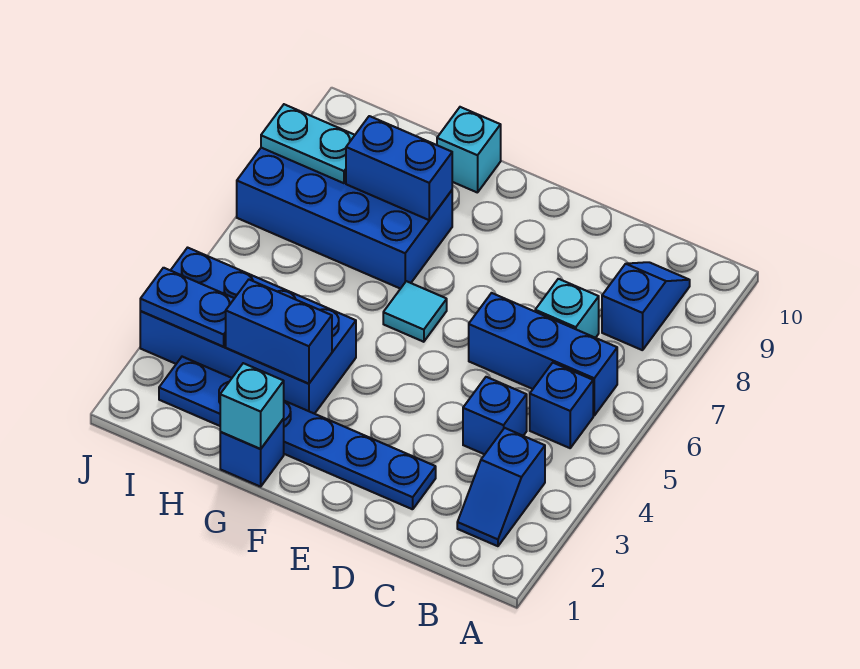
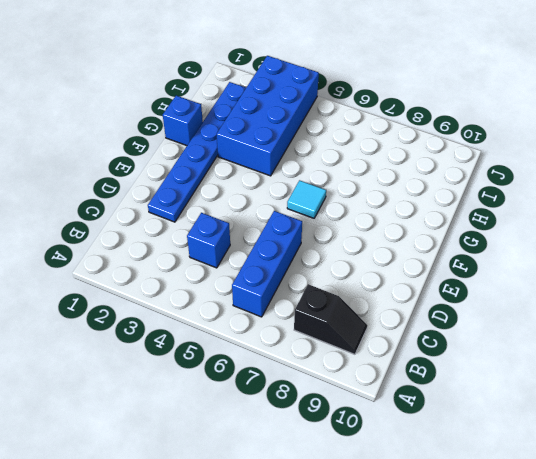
black 1x2 slope [294,284,367,354] -> blue 1x2 slope [602,262,690,350]
none -> blue 1x2 slope [457,428,545,546]
none -> blue 1x1 brick [530,363,593,448]
none -> cyan 1x1 brick [535,279,599,338]

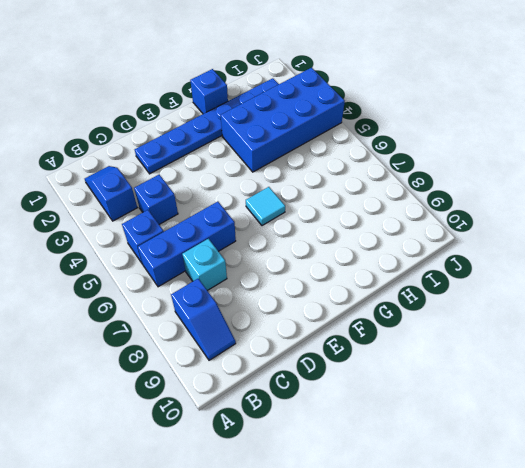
none -> blue 2x4 brick [237,148,452,289]
none -> cyan 1x1 brick [437,107,501,193]
none -> cyan 1x1 brick [220,363,284,449]

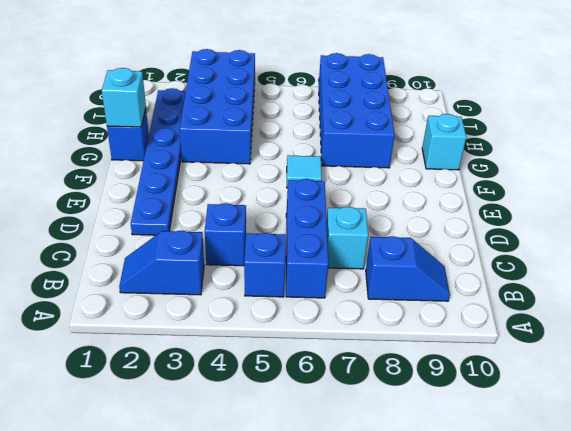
none -> blue 1x2 brick [226,280,332,384]
none -> blue 1x2 brick [346,116,452,220]
none -> blue 1x2 plate [140,268,234,347]

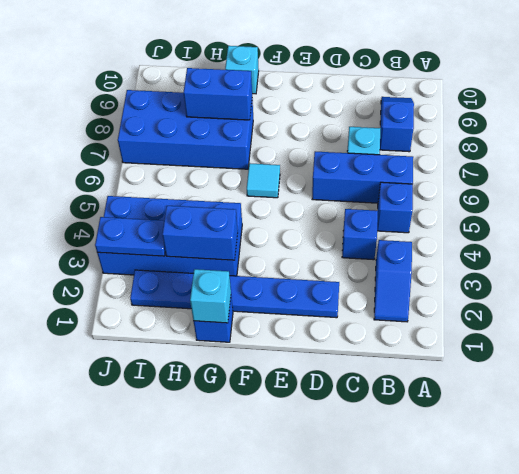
none -> cyan 1x2 plate [261,104,355,183]

